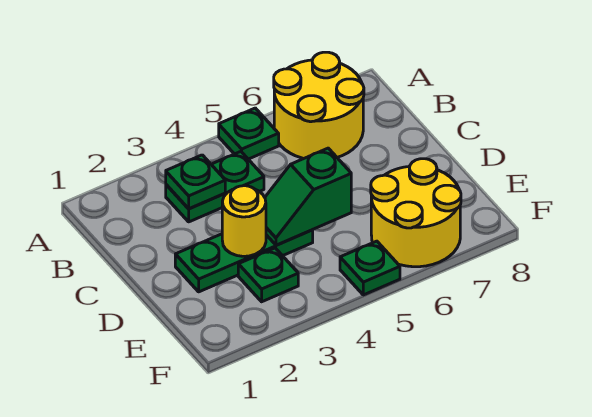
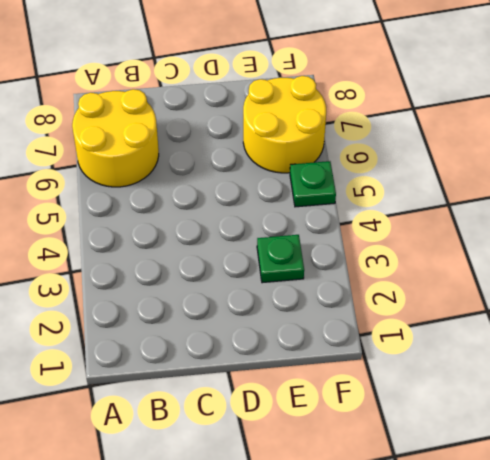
none -> green 1x1 plate [219,108,279,159]
none -> green 1x2 plate [166,152,264,222]

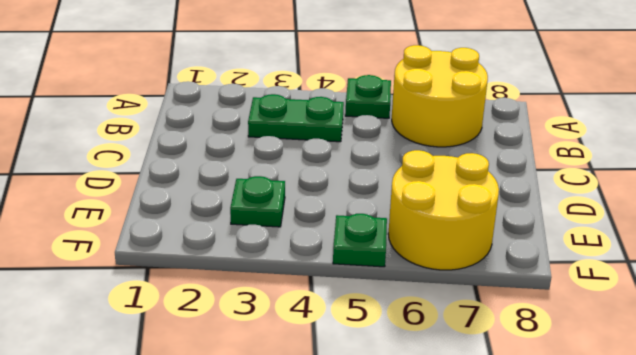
none -> green 1x3 plate [175,230,313,292]
none -> green 1x1 plate [166,155,225,209]

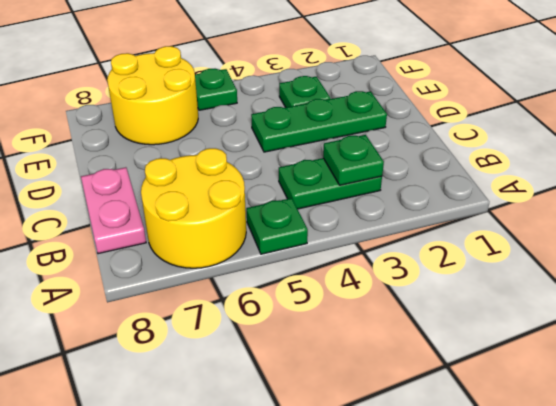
pink 1x2 plate [81,167,146,254] -> none
none -> yellow 1x1 round brick [222,186,266,256]
none -> green 1x2 slope [265,148,351,245]

